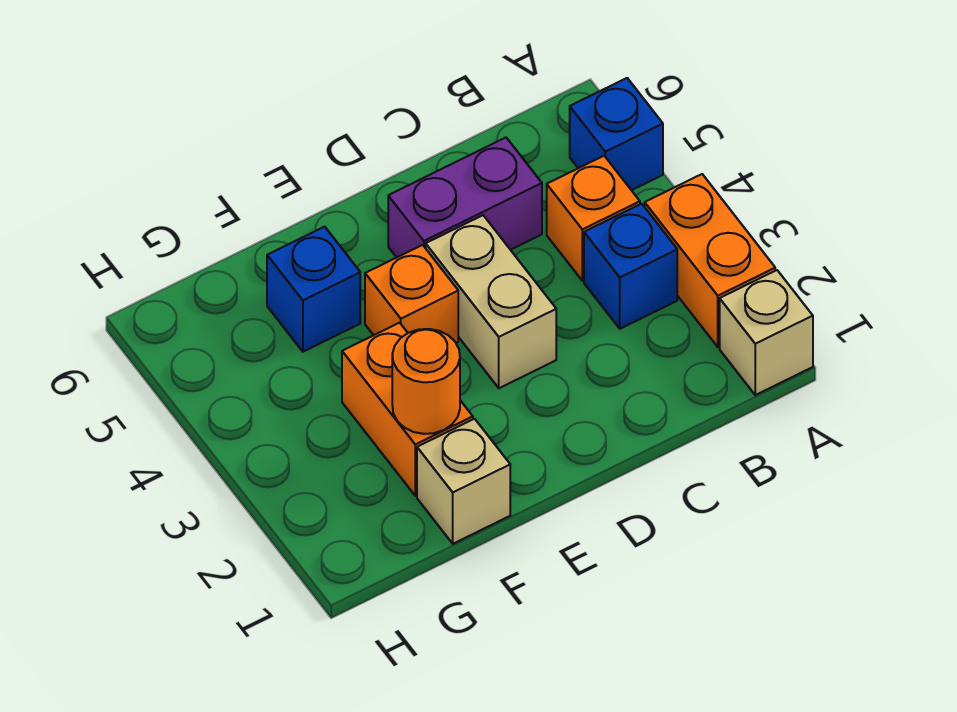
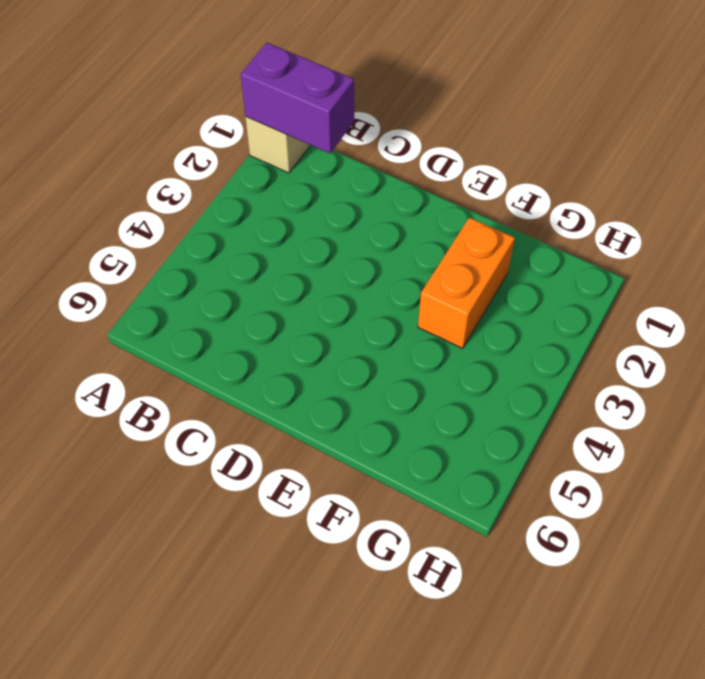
purple 1x2 brick [241,43,354,153] -> purple 1x2 brick moved to [388,138,542,257]
none -> orange 1x2 brick [645,174,775,347]
none -> blue 1x1 brick [570,78,663,190]
none -> blue 1x1 brick [584,204,677,329]

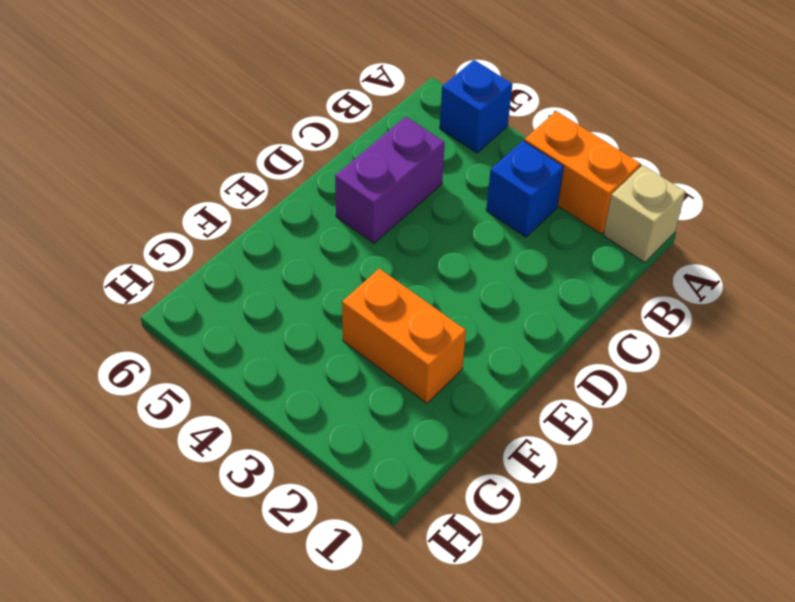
none -> orange 1x1 brick [547,156,640,281]
none -> tan 1x2 brick [426,215,556,388]
none -> orange 1x1 brick [365,245,458,343]

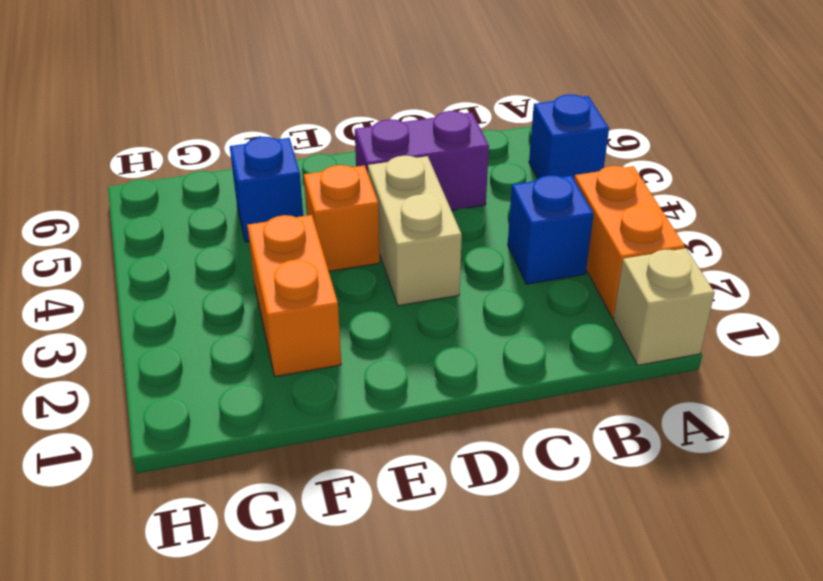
none -> orange 1x1 brick [547,156,640,281]
none -> tan 1x1 brick [417,419,510,544]
none -> orange 1x1 round brick [392,329,460,434]

